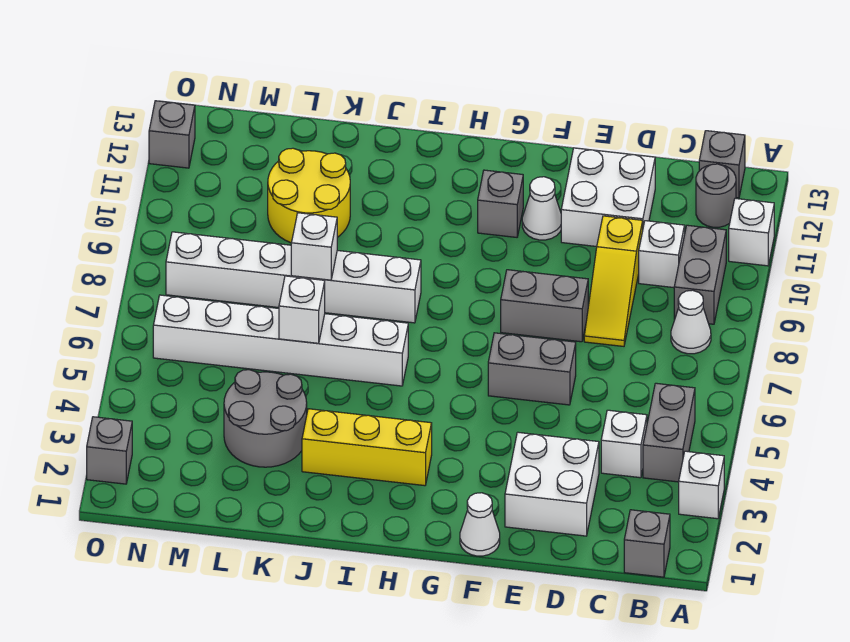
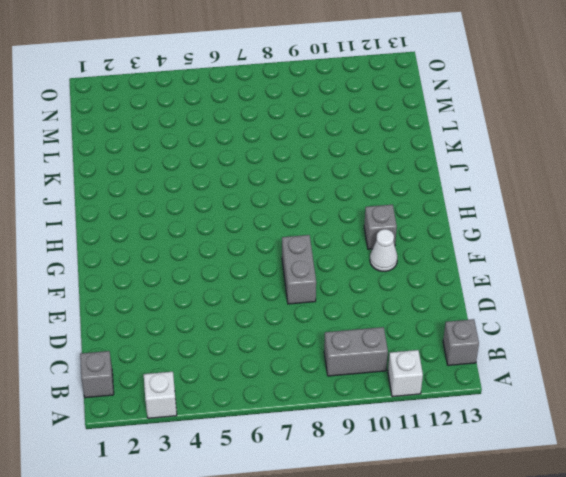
none -> grey 1x2 brick [643,383,695,482]
none -> white 1x1 cone [671,290,711,354]
none -> grey 1x1 round brick [696,164,736,227]

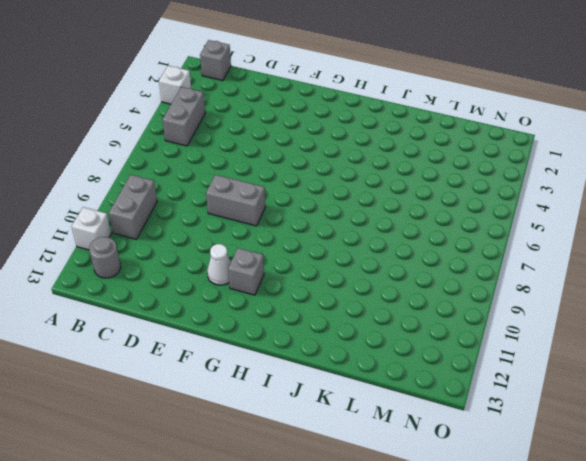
none -> white 1x1 cone [671,290,711,354]
none -> grey 1x1 brick [699,131,745,198]
none -> white 1x1 brick [601,410,647,478]

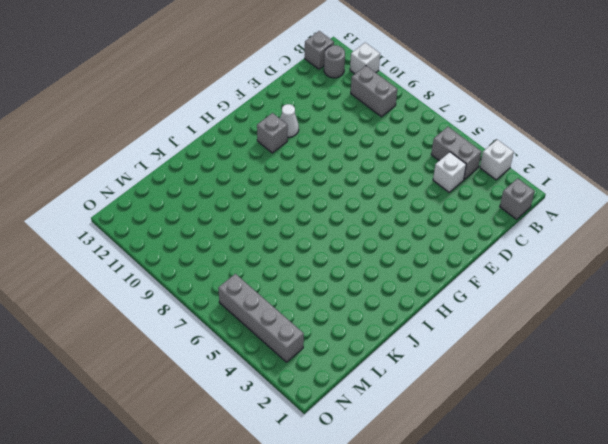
grey 1x4 brick [218,274,304,362] -> white 1x6 brick [153,295,408,386]
none -> white 1x1 cone [671,290,711,354]
none -> white 1x1 brick [639,221,685,288]
none -> white 2x2 brick [505,432,599,536]

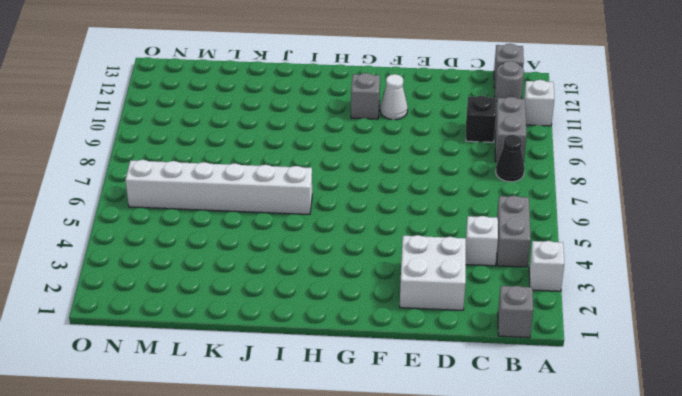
black 1x1 cone [496,135,525,182] -> white 1x1 cone [671,290,711,354]
black 1x1 brick [466,96,496,142] -> white 1x1 brick [639,221,685,288]
none -> yellow 1x3 slope [584,216,643,346]
none -> white 2x2 brick [561,148,655,247]
none -> grey 1x2 brick [488,333,576,405]

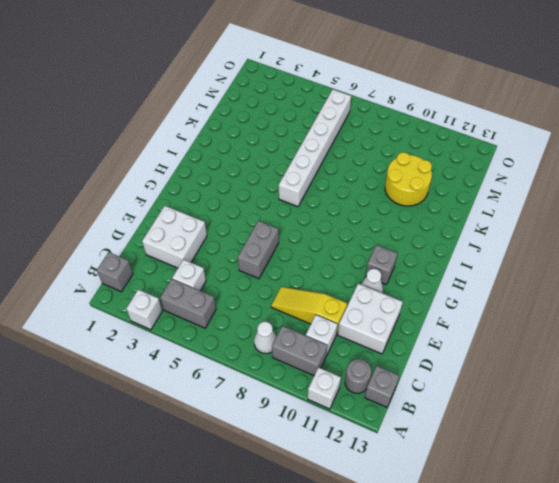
none -> grey 1x2 brick [501,270,588,342]
none -> white 1x1 cone [460,493,500,556]
none -> yellow 1x3 brick [302,409,432,486]

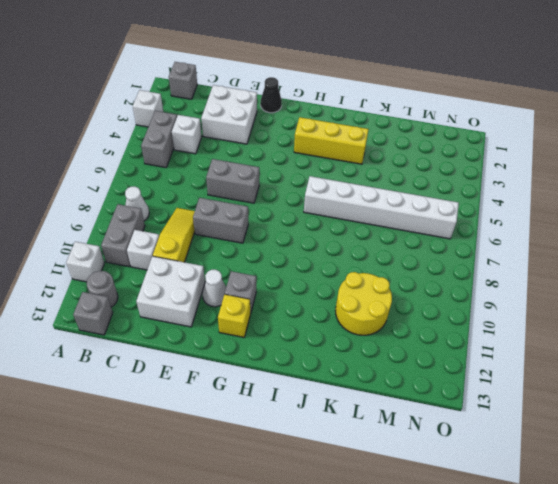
black 1x1 cone [260,77,282,113] -> white 1x1 cone [460,493,500,556]
yellow 1x1 brick [218,294,250,337] -> none
none -> white 1x6 brick [166,232,421,323]
none -> grey 2x2 round brick [224,370,307,467]
none -> grey 1x1 brick [87,417,132,484]

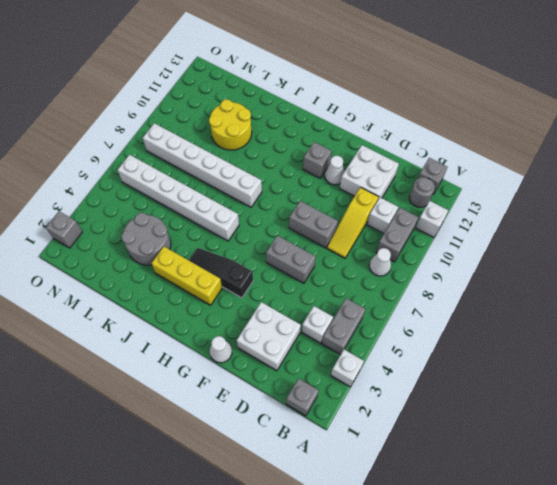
black 1x3 slope [189,248,253,298] -> none
none -> grey 1x1 brick [149,101,195,168]
none -> white 1x1 brick [279,276,325,343]
none -> white 1x1 brick [291,213,337,280]

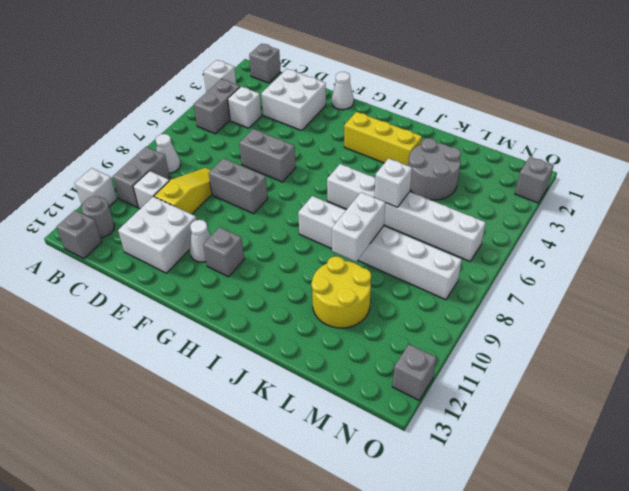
white 1x2 brick [332,192,385,262] -> white 1x1 brick [291,213,337,280]

